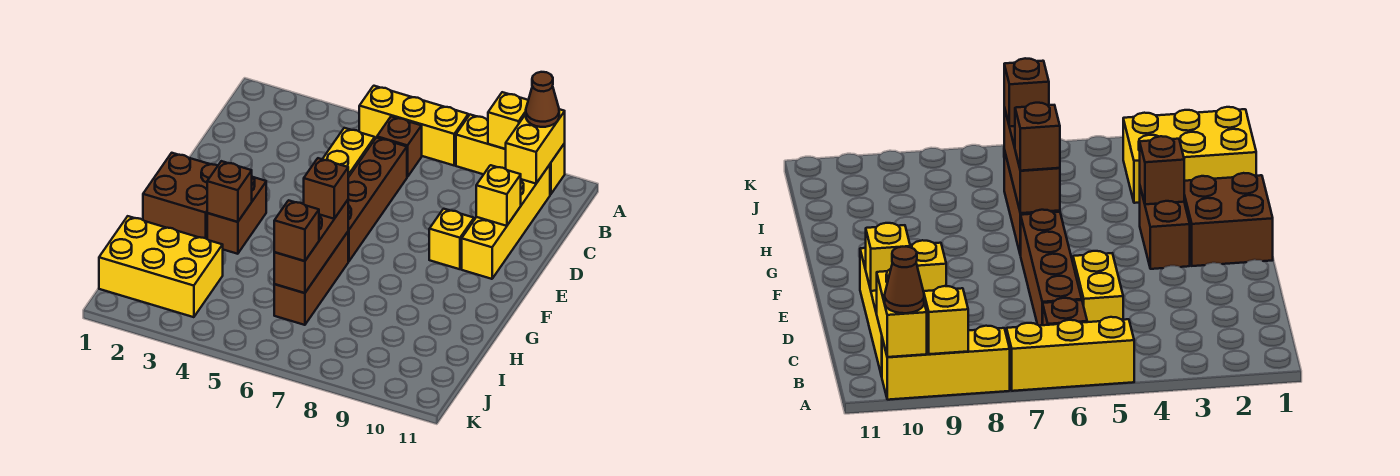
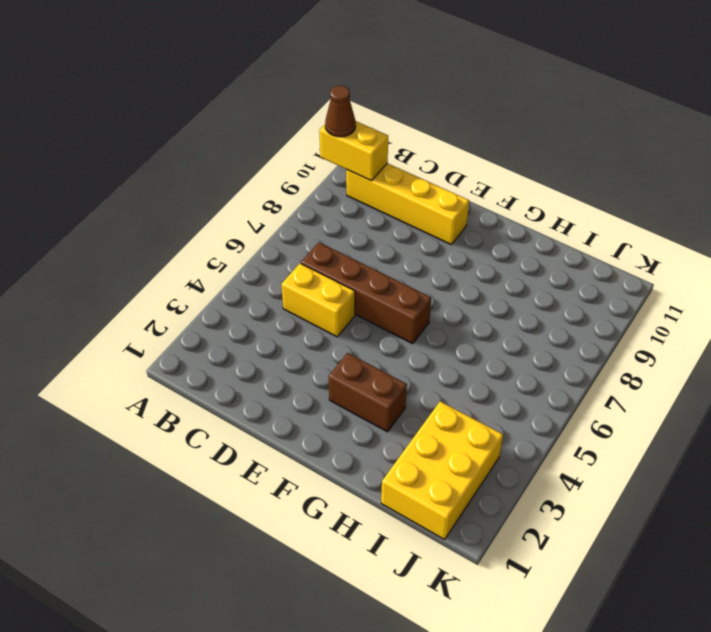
none -> yellow 1x3 brick [359,86,468,165]
none -> yellow 1x3 brick [456,115,565,194]
none -> brown 1x1 brick [377,116,422,177]

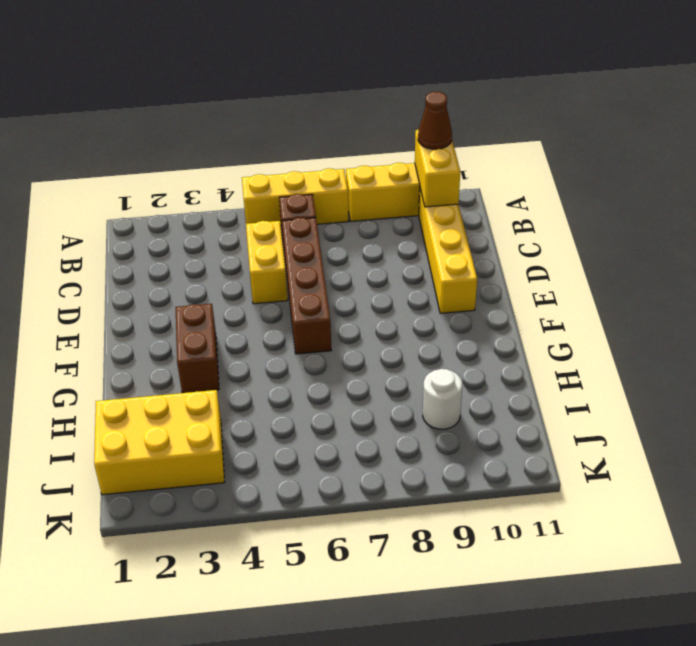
white 1x1 round brick [423,369,462,429] -> none
none -> yellow 1x1 brick [429,209,474,269]
none -> brown 2x2 brick [143,153,218,239]
none -> brown 1x3 brick [274,232,348,325]

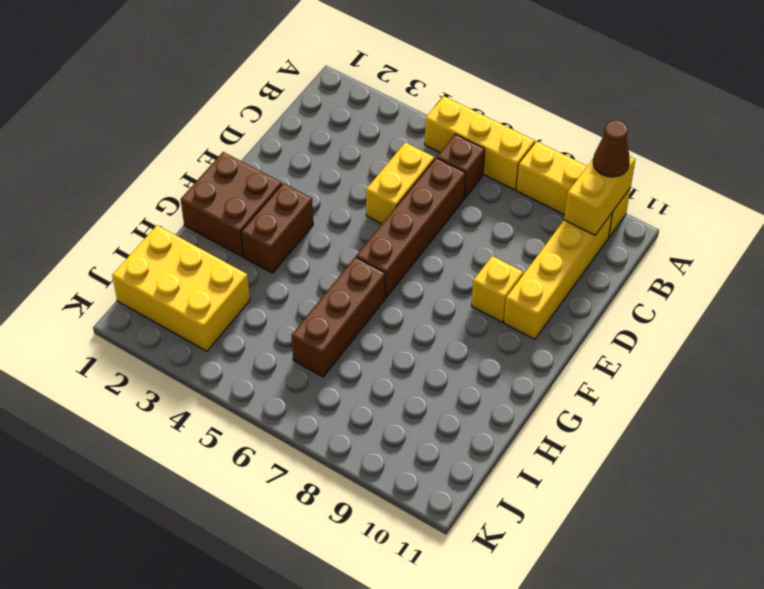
none -> yellow 1x1 brick [488,92,528,149]
none -> yellow 1x1 brick [476,165,521,226]
none -> brown 1x1 brick [207,161,252,222]

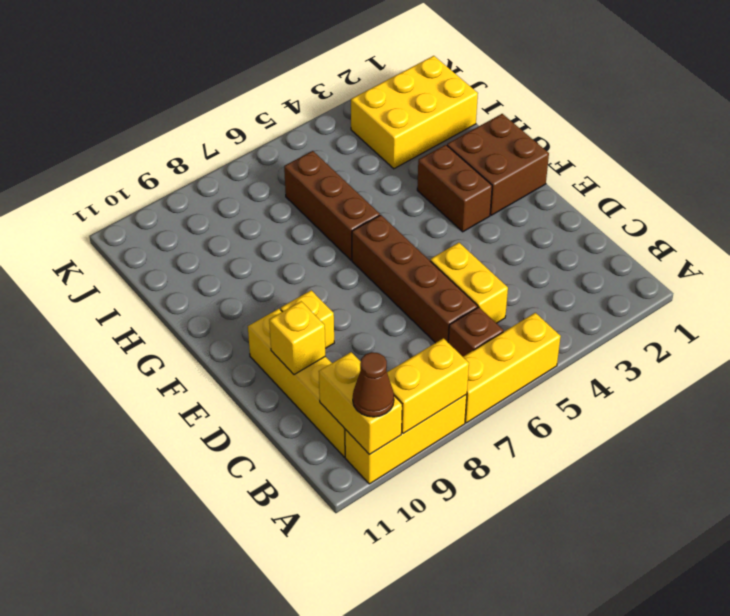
yellow 1x2 brick [387,338,469,434] -> yellow 1x1 brick [488,92,528,149]
none -> brown 1x1 brick [207,161,252,222]
none -> brown 1x3 brick [274,200,348,293]
none -> brown 1x1 brick [304,158,348,219]

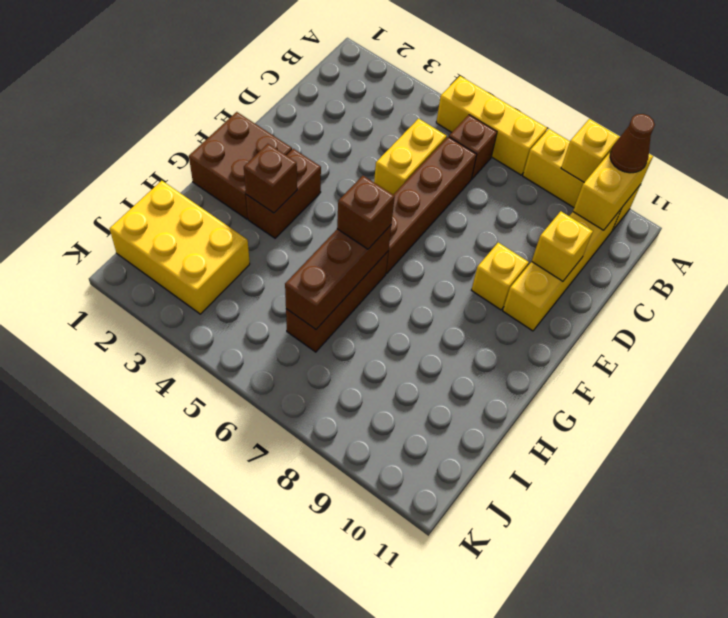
none -> brown 1x1 brick [274,200,319,261]

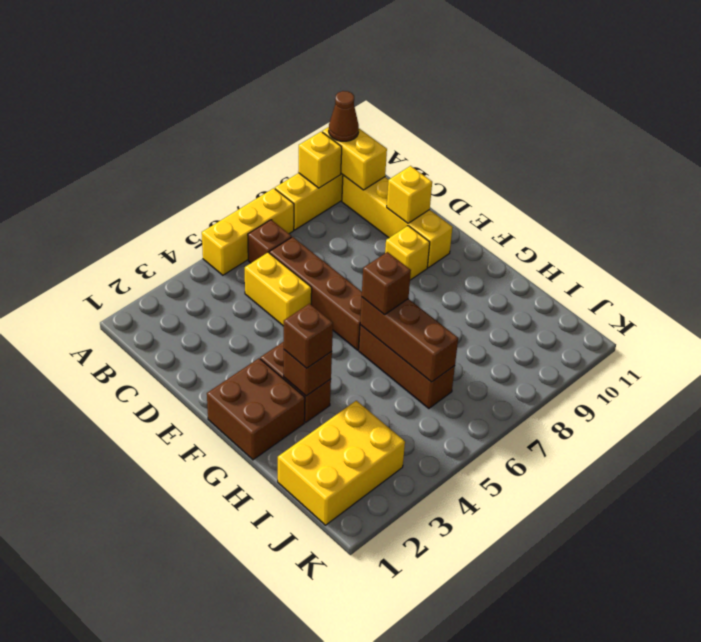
brown 1x1 brick [284,304,333,368] -> brown 1x1 brick moved to [274,200,319,261]

